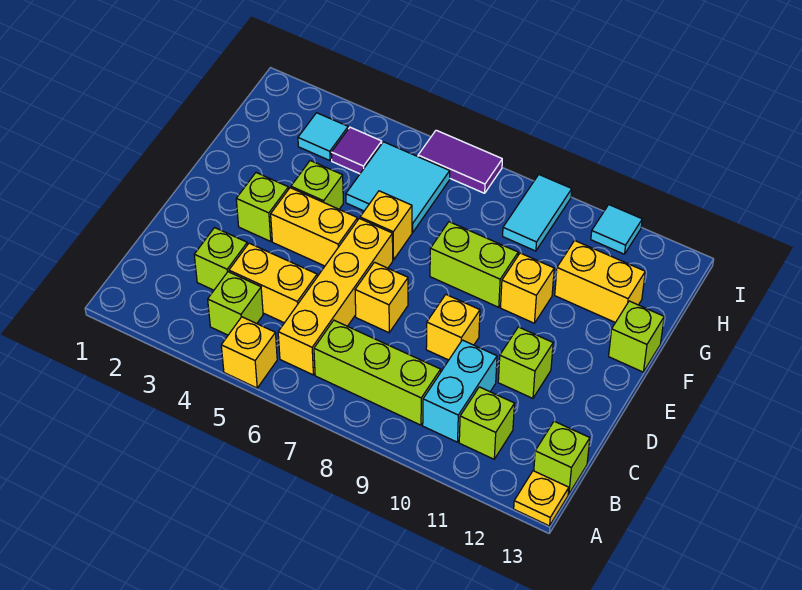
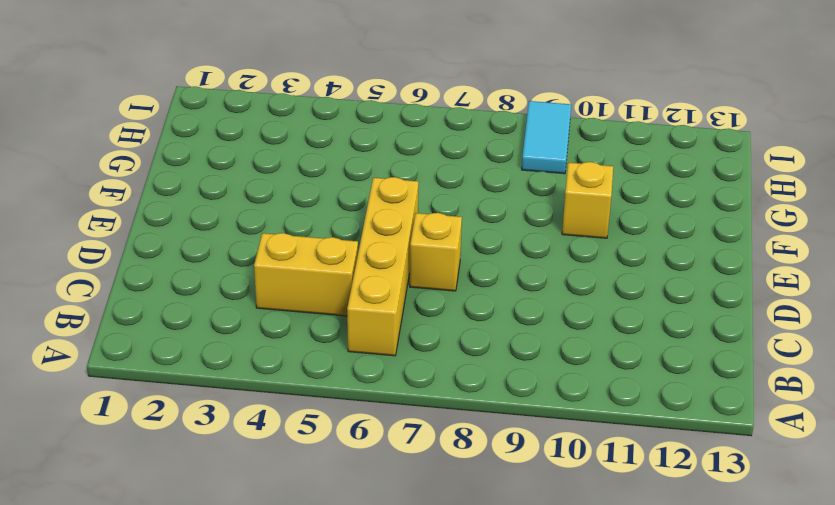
none -> yellow 1x1 brick [221,317,277,388]
none -> yellow 1x1 plate [514,471,569,526]
none -> lime 1x1 brick [208,272,263,335]

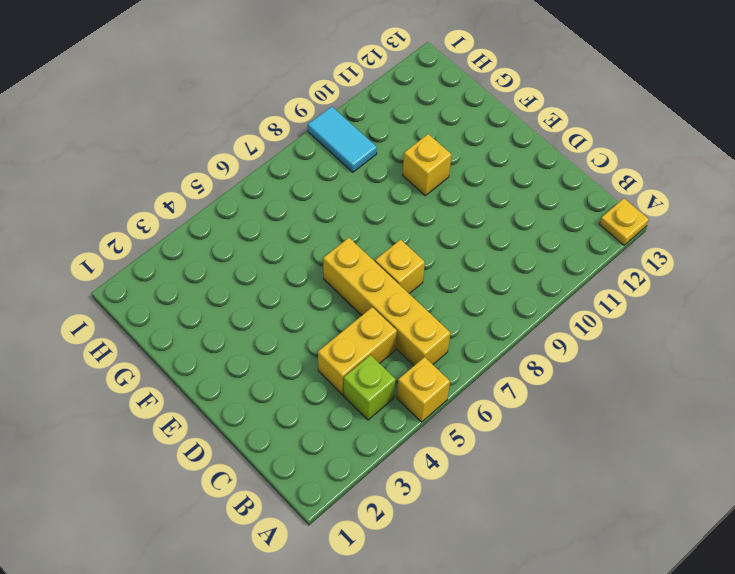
none -> lime 1x3 brick [314,320,441,425]
none -> cyan 1x2 brick [423,340,497,442]
none -> lime 1x1 brick [459,387,515,459]

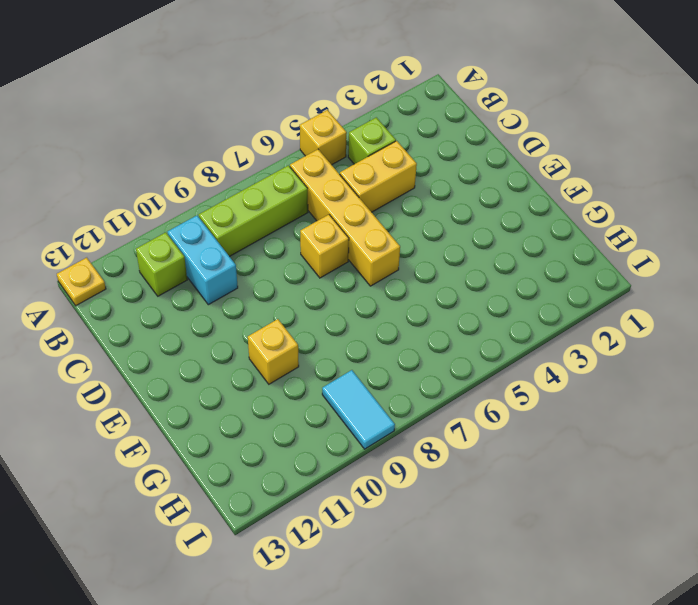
none -> lime 1x1 brick [534,421,590,494]
none -> lime 1x1 brick [194,228,247,290]
none -> yellow 1x1 brick [426,295,480,360]

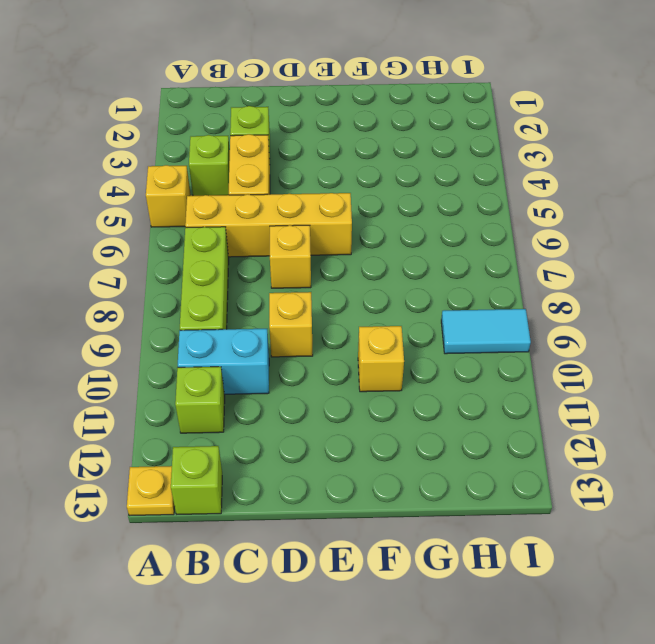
none -> lime 1x1 brick [498,327,553,398]
none -> lime 1x1 brick [236,173,288,241]
none -> yellow 1x2 brick [271,188,358,266]

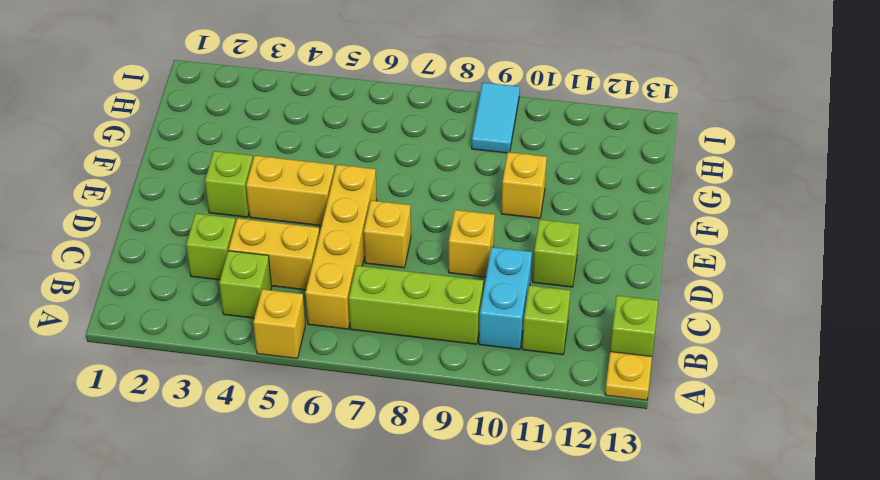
none -> lime 1x1 brick [291,161,343,209]
none -> yellow 1x1 brick [360,191,412,260]
none -> lime 1x2 brick [430,222,518,307]

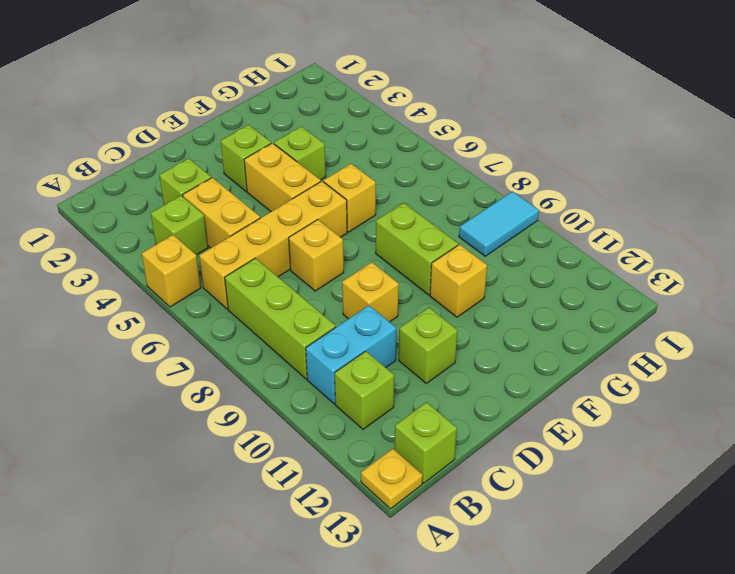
none -> lime 1x1 brick [609,301,664,372]
none -> cyan 2x2 tile [346,142,450,232]
none -> yellow 1x2 brick [555,241,645,323]

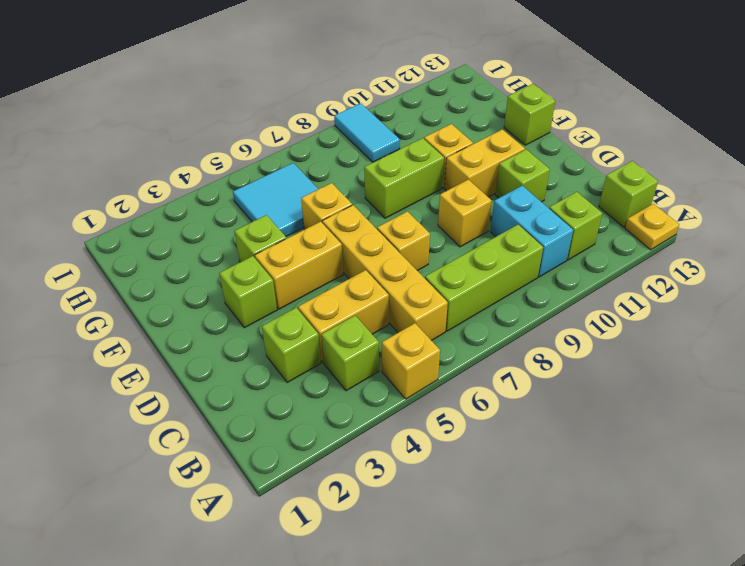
yellow 1x2 brick [445,129,525,197] -> yellow 1x2 brick moved to [555,241,645,323]
none -> cyan 1x1 tile [298,113,348,161]
none -> purple 1x1 tile [331,127,382,174]
none -> purple 1x2 tile [418,130,502,193]

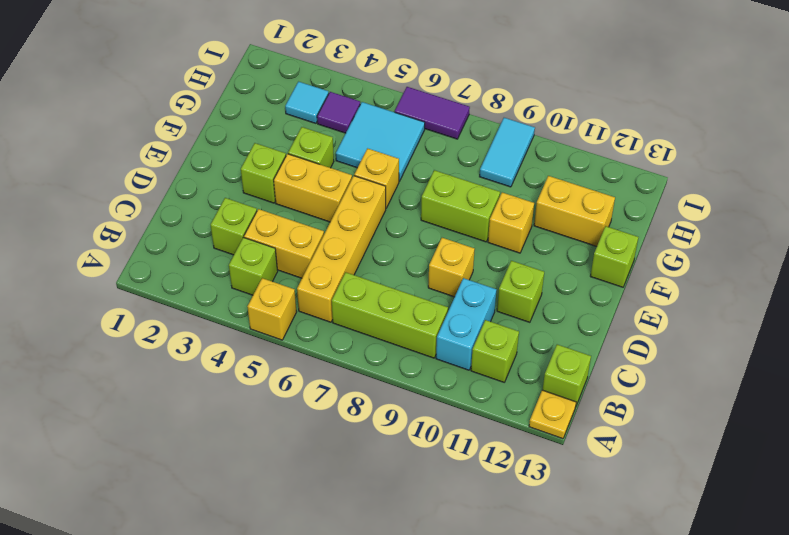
none -> yellow 1x1 brick [355,262,408,333]
none -> cyan 1x1 tile [591,205,642,254]

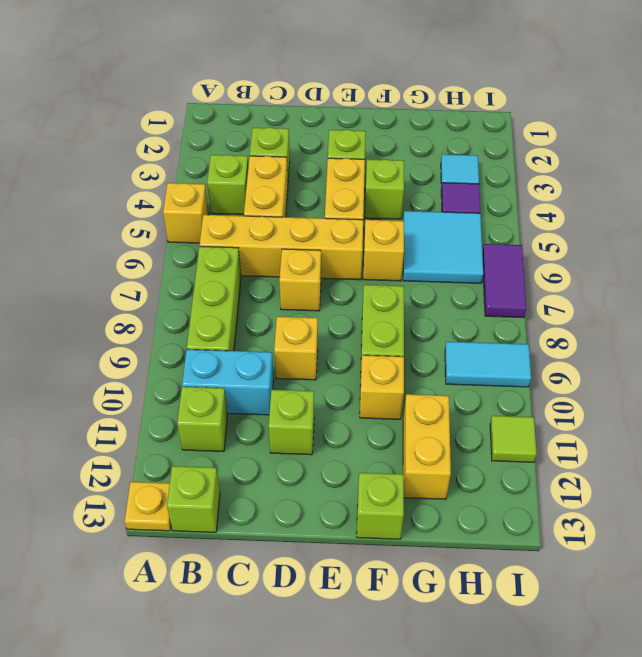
lime 1x1 tile [490,416,537,462] -> cyan 1x1 tile [591,205,642,254]

